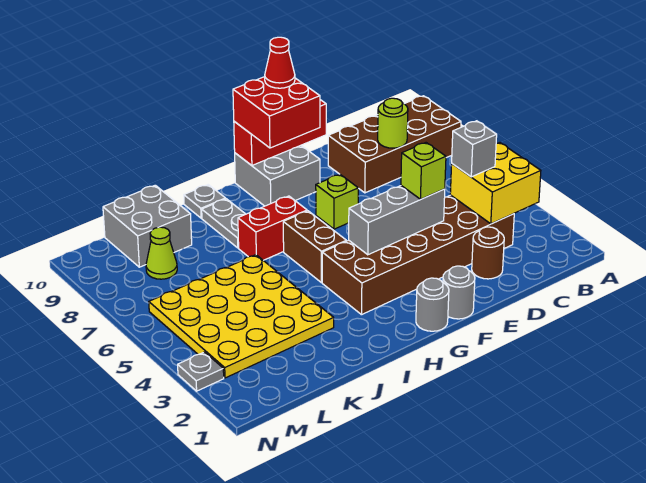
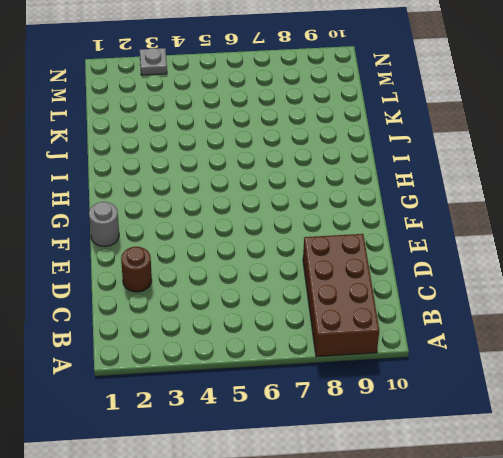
none -> brown 2x6 brick [322,195,514,315]
none -> lime 1x1 brick [316,174,358,229]
none -> grey 2x2 brick [235,145,320,206]

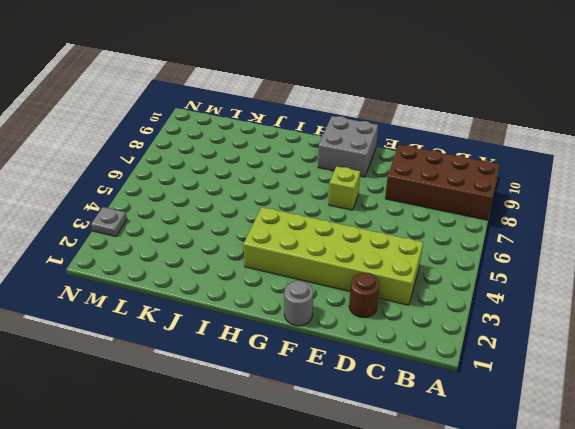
lime 2x6 brick [243,207,423,305] -> brown 2x6 brick [322,195,514,315]
none -> grey 1x1 round brick [416,278,449,331]
none -> brown 1x2 brick [283,211,346,283]
none -> red 1x2 brick [238,196,307,260]

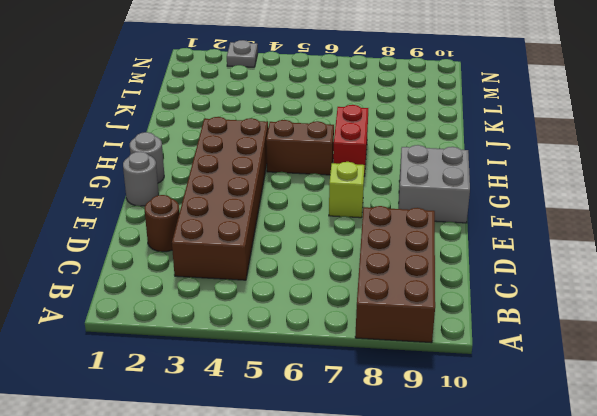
none -> grey 1x2 plate [202,199,245,248]
none -> grey 1x1 plate [184,185,226,218]
none -> yellow 4x4 plate [149,255,334,378]

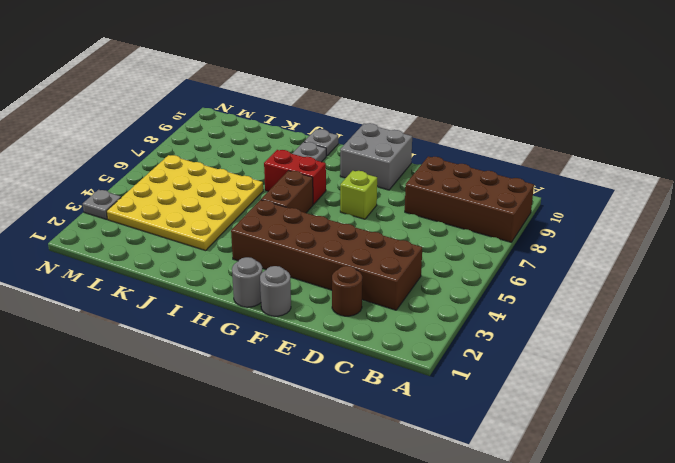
none -> grey 2x2 brick [103,185,192,267]
none -> lime 1x1 cone [146,227,177,279]
none -> yellow 2x2 brick [450,143,541,224]

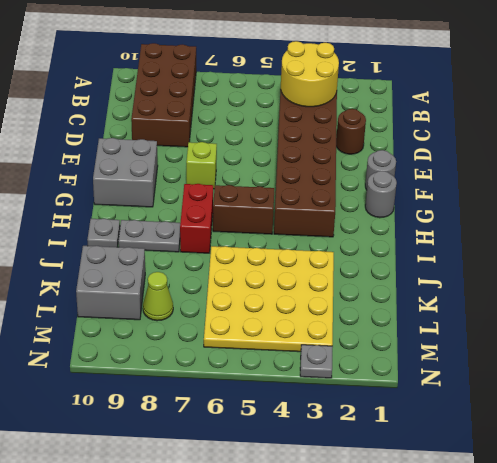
yellow 2x2 round brick [281,41,339,107] -> yellow 2x2 brick [450,143,541,224]
none -> lime 1x1 round brick [378,98,408,148]
none -> grey 1x3 brick [349,186,445,255]
none -> red 1x3 brick [234,100,326,165]

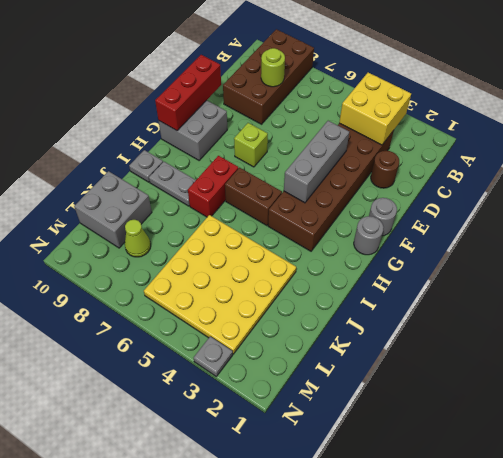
none -> grey 1x1 brick [452,121,497,177]
none -> lime 1x1 brick [401,143,446,199]
none -> red 2x2 brick [233,77,320,148]

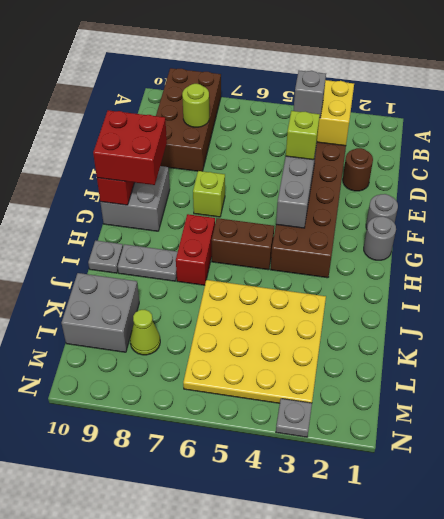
none -> red 1x1 cone [265,37,295,88]

